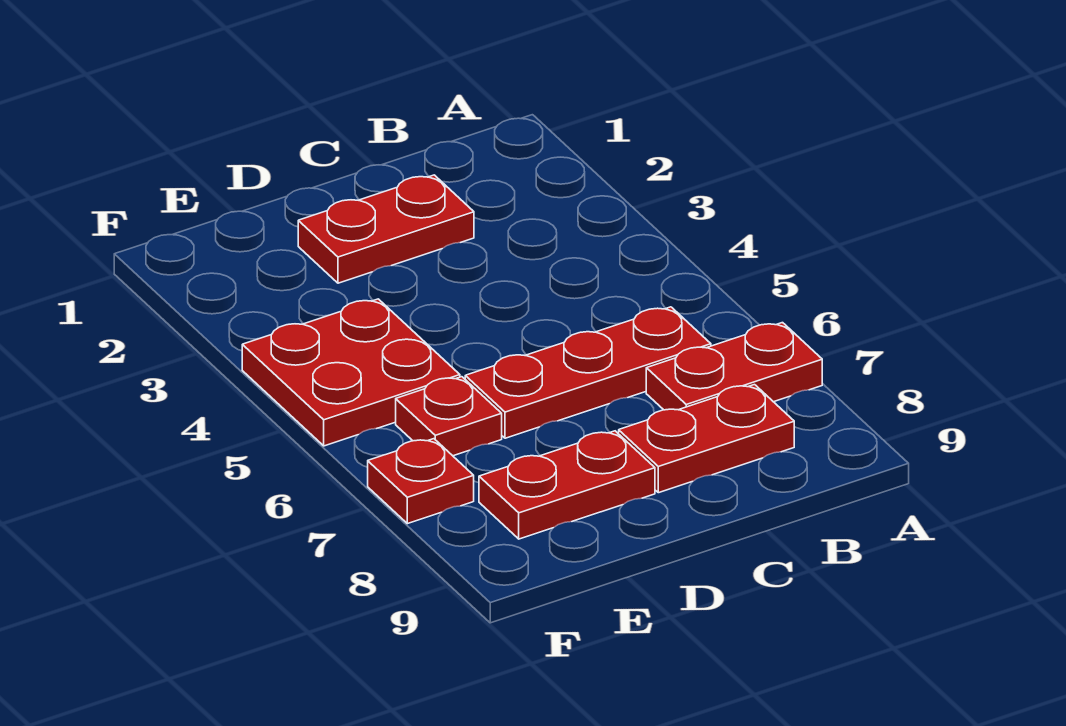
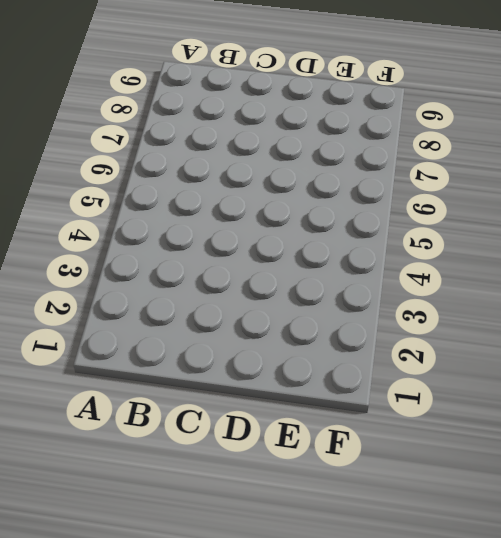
none -> red 1x2 plate [646,323,822,410]
none -> red 1x3 plate [465,307,711,438]

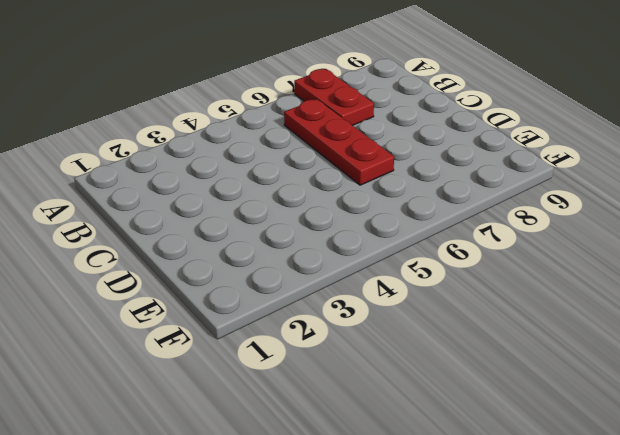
none -> red 1x2 plate [619,385,794,493]
none -> red 1x2 plate [298,175,474,283]

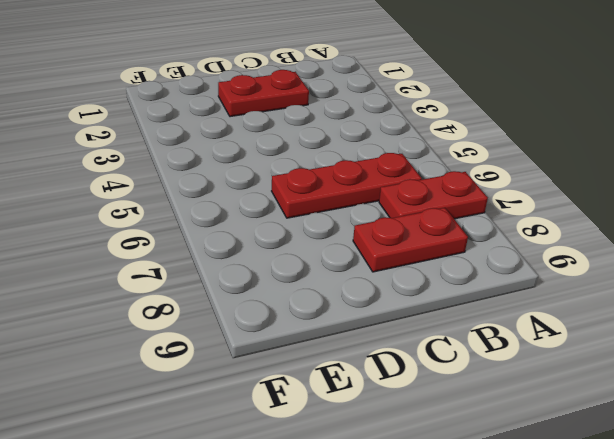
none -> red 1x2 plate [479,431,655,539]
none -> red 2x2 plate [242,299,460,446]

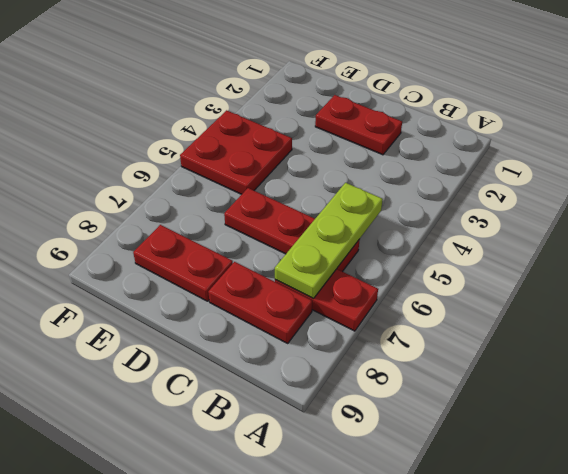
lime 1x3 plate [275,183,383,298] -> none
none -> red 1x1 plate [396,377,502,456]
none -> red 1x1 plate [368,439,474,524]

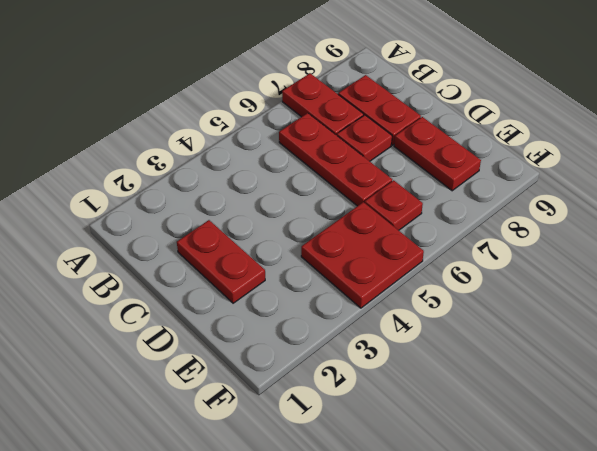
red 1x1 plate [337,115,392,161] -> red 1x1 plate moved to [368,439,474,524]

